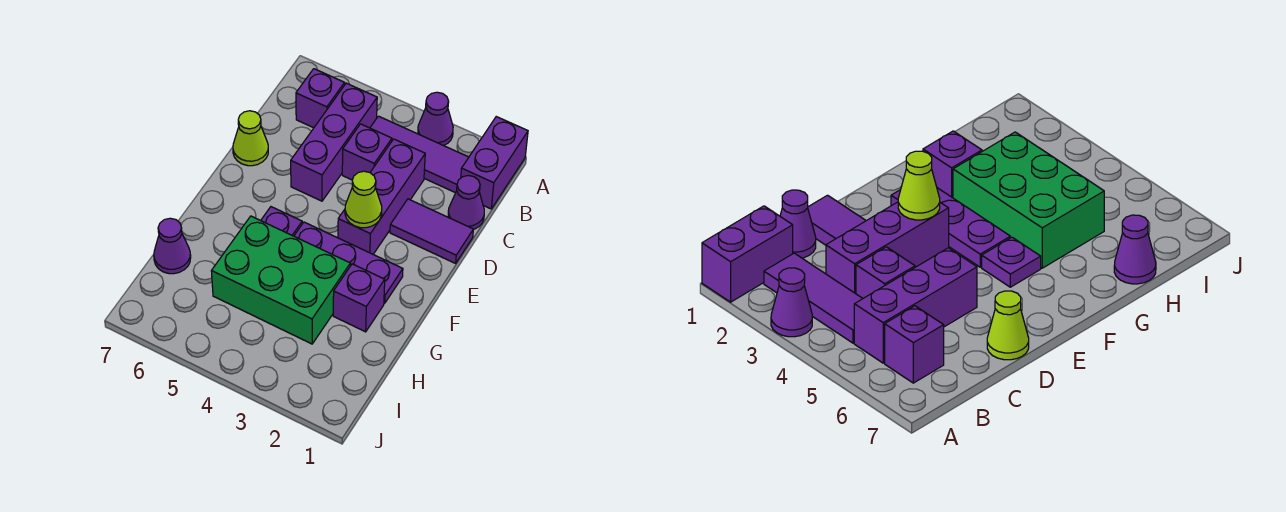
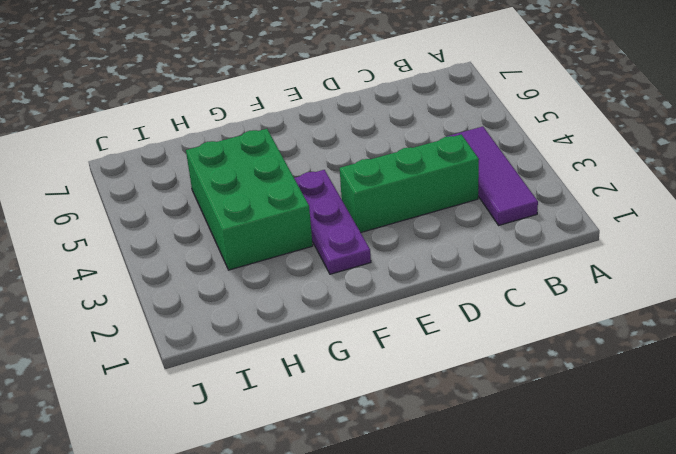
green 1x3 brick [340,135,479,232] -> purple 1x3 brick [338,139,425,254]
none -> purple 1x2 brick [461,117,528,209]
none -> purple 1x1 cone [418,92,453,146]
none -> purple 1x3 brick [291,83,377,201]

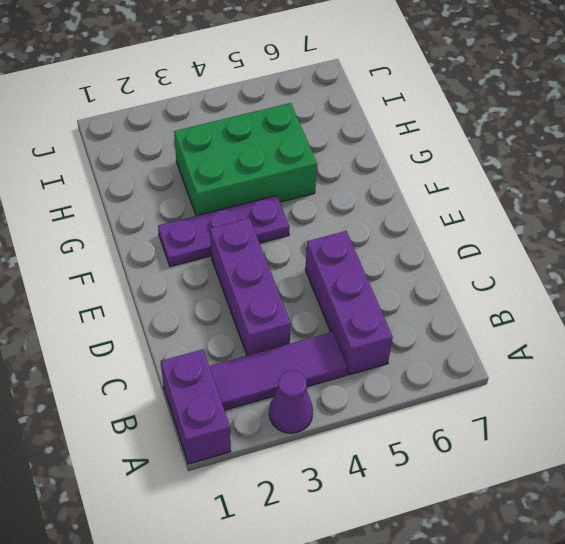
none -> purple 1x1 brick [296,69,345,128]
none -> purple 1x1 cone [448,176,484,230]
none -> purple 1x1 brick [342,124,392,180]

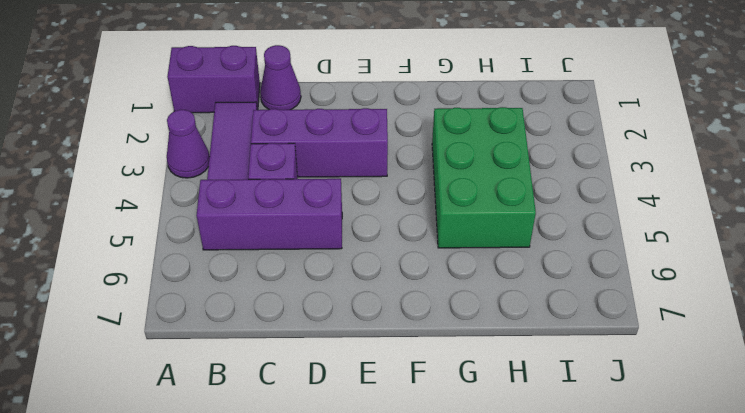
none -> purple 1x1 brick [296,69,345,128]
none -> purple 1x2 tile [390,199,473,263]
none -> lime 1x1 cone [233,111,268,166]

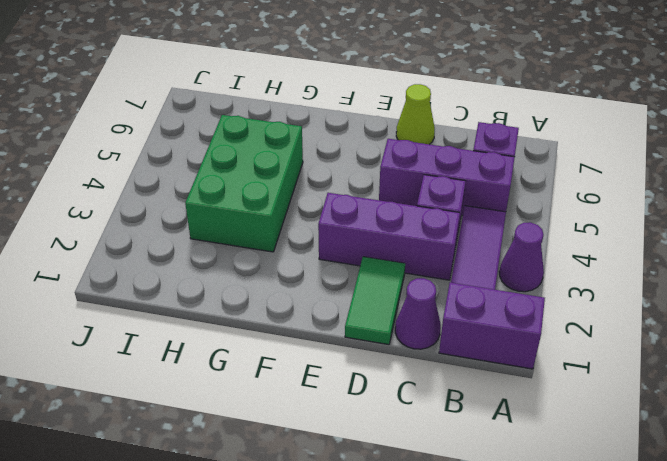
green 1x2 tile [345,257,405,345] -> purple 1x2 tile [390,199,473,263]
none -> purple 1x3 plate [294,222,403,303]
none -> purple 1x1 plate [261,207,302,236]
none -> purple 1x1 brick [333,264,385,332]

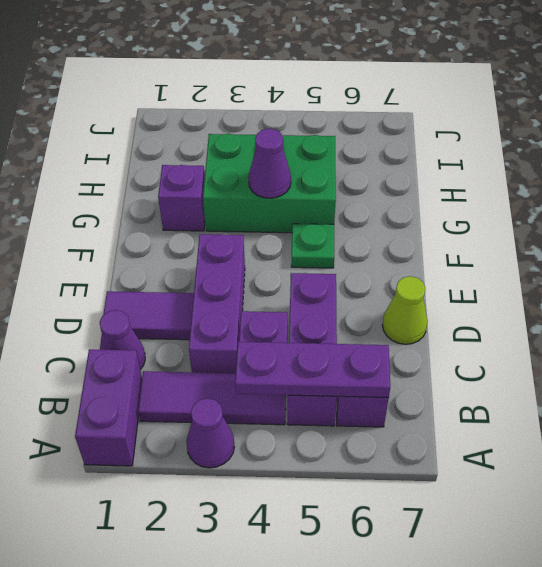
purple 1x3 plate [235,342,390,398] -> purple 1x3 plate moved to [294,222,403,303]
green 1x1 plate [291,224,334,268] -> purple 1x1 plate [261,207,302,236]
purple 1x1 cone [248,129,291,198] -> purple 1x1 cone moved to [154,218,191,274]
none -> lime 1x1 cone [345,171,382,228]

